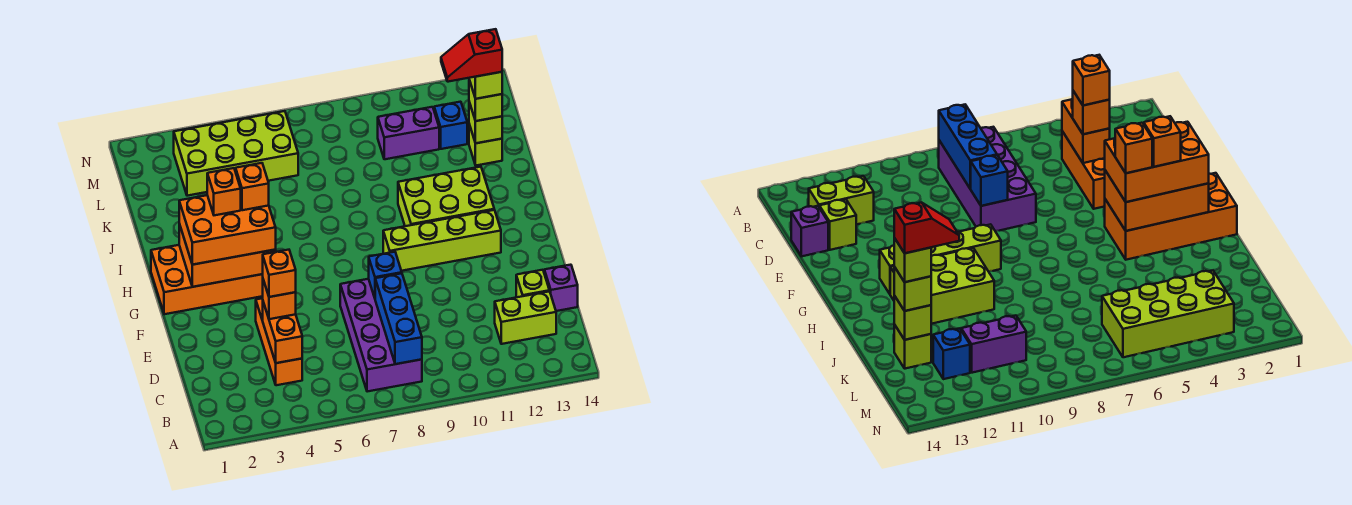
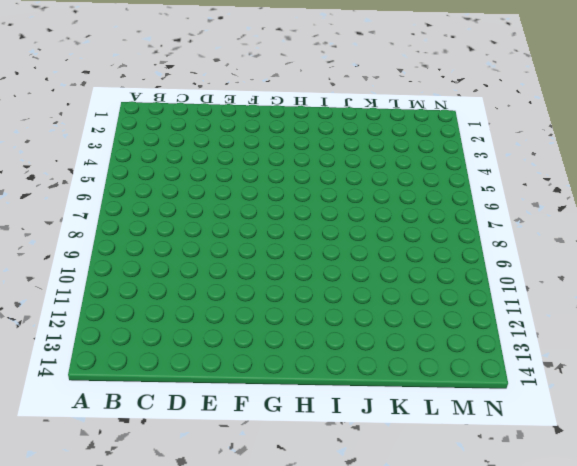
none -> purple 2x4 brick [340,279,422,392]
none -> orange 1x3 brick [256,298,302,385]
none -> lime 1x2 brick [495,291,556,344]

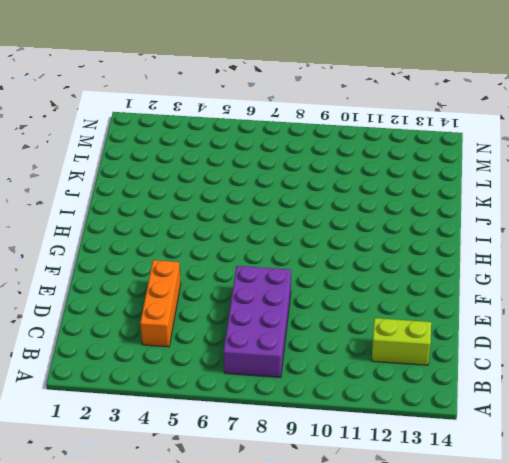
none -> lime 1x1 brick [516,270,549,297]
none -> purple 1x1 brick [544,265,578,311]
none -> orange 2x4 brick [151,245,263,314]

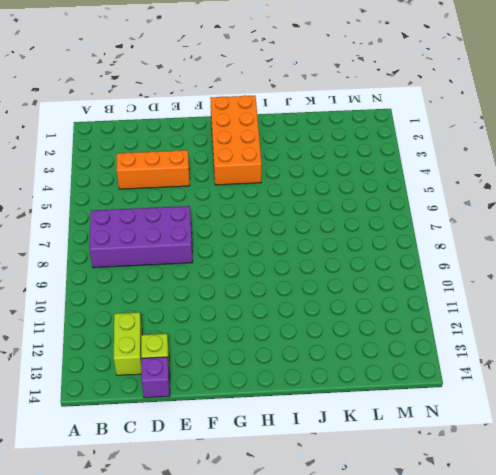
none -> lime 1x4 brick [383,210,501,271]
none -> lime 2x3 brick [398,167,494,226]
none -> lime 1x1 brick [469,124,502,165]

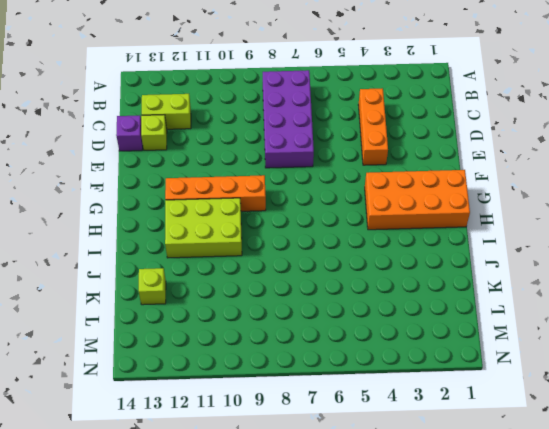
orange 1x4 brick [165,175,266,211] -> lime 1x4 brick [383,210,501,271]
none -> lime 2x4 brick [174,111,298,196]
none -> purple 1x2 brick [378,107,439,159]
none -> blue 1x1 brick [434,102,467,149]

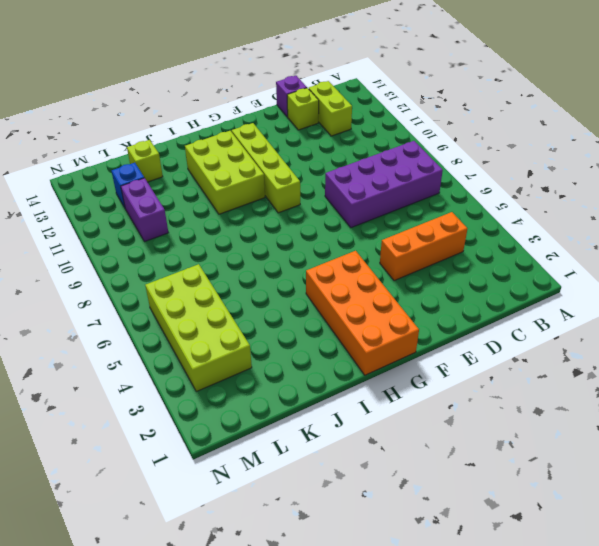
none -> blue 1x3 brick [375,273,422,364]
none -> orange 1x2 brick [263,302,302,363]
none -> blue 1x1 brick [369,252,402,298]

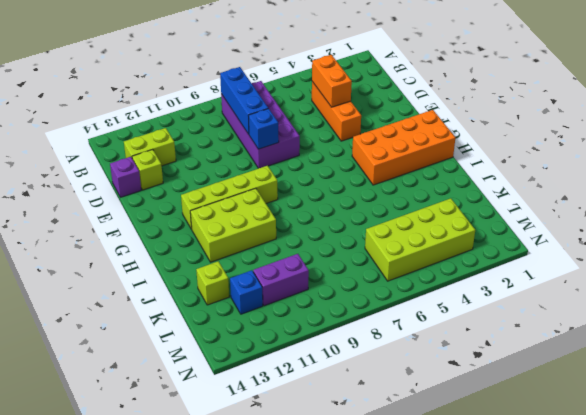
none -> orange 2x3 brick [179,224,276,287]
none -> lime 1x1 brick [469,102,502,143]
none -> orange 1x1 brick [263,280,296,319]

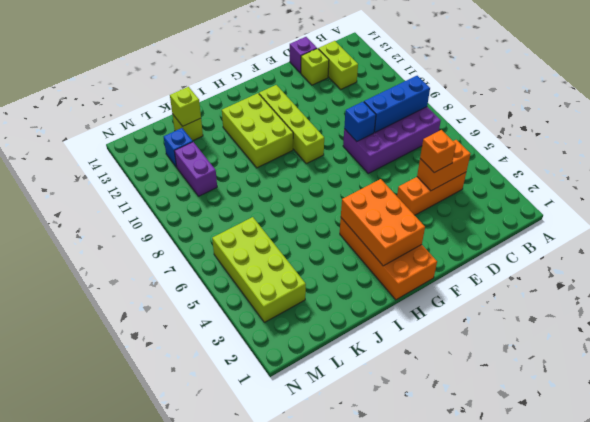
none -> orange 2x3 brick [179,195,276,265]
none -> lime 1x1 brick [469,80,502,121]
none -> orange 1x1 brick [263,250,296,297]

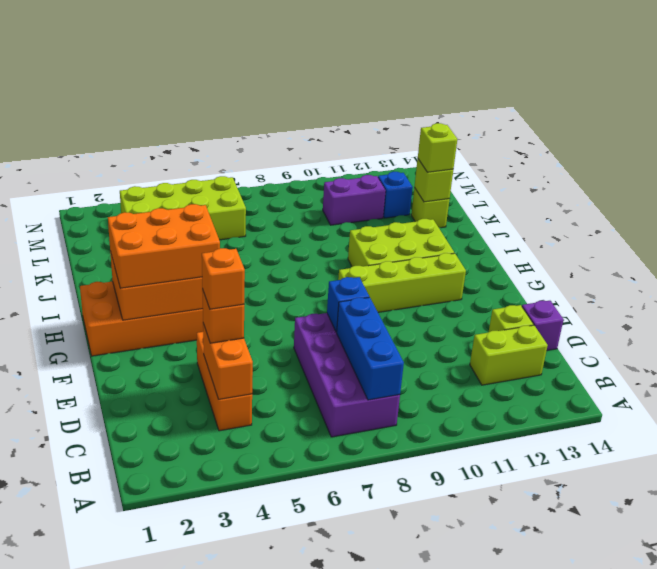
none -> orange 1x1 brick [207,168,241,215]
none -> orange 1x1 brick [236,163,269,210]
none -> lime 1x1 brick [469,72,502,99]

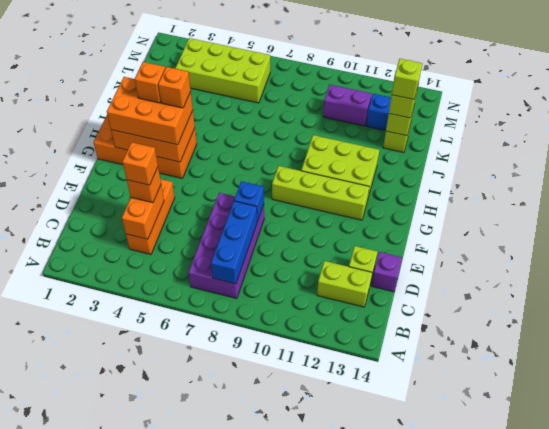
none -> red 1x2 slope [441,29,502,82]

